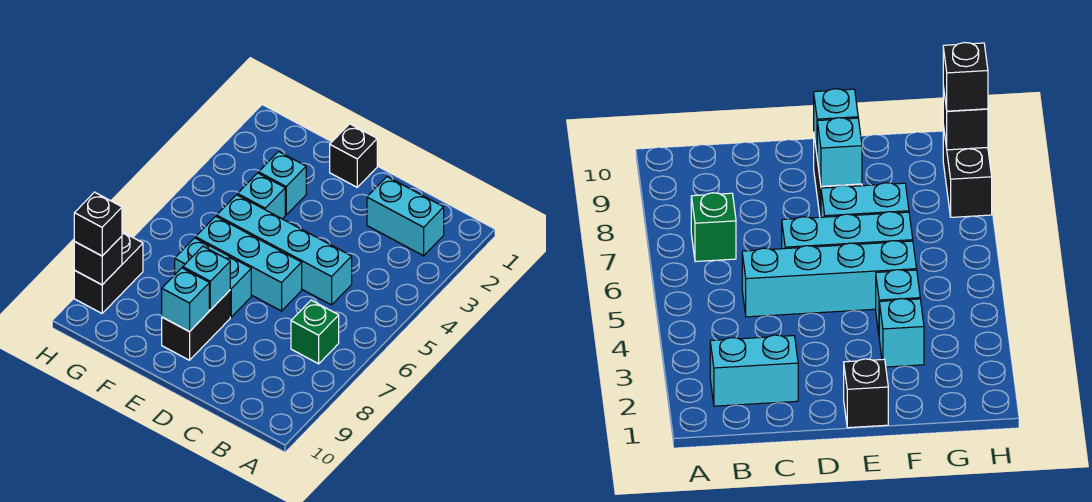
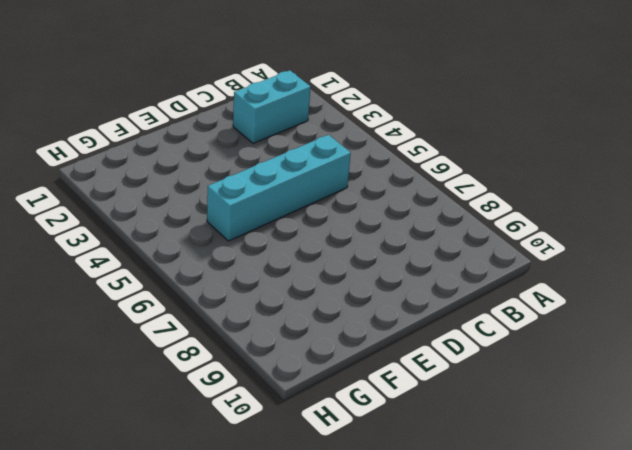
none -> green 1x1 brick [291,300,339,364]
none -> cyan 1x3 brick [196,216,302,311]
none -> black 1x1 brick [330,124,377,187]

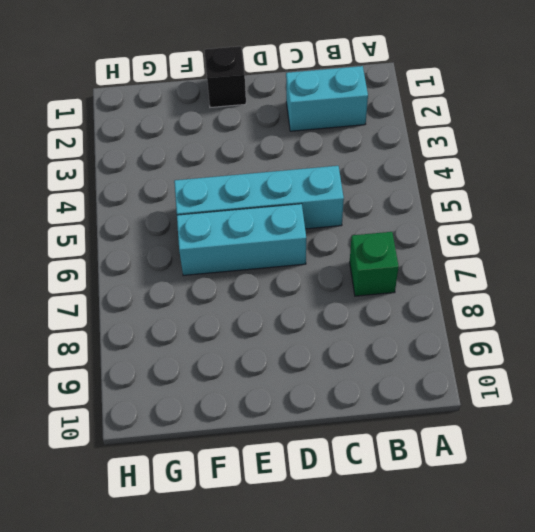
none -> cyan 1x2 brick [175,238,251,317]
none -> black 1x2 brick [162,290,230,360]
none -> cyan 1x1 brick [259,151,306,215]

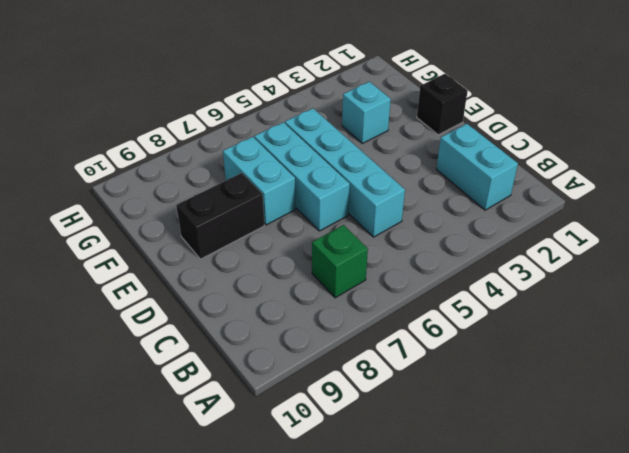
none -> cyan 1x1 brick [238,173,285,219]
none -> black 1x2 brick [74,232,143,313]
none -> cyan 1x1 brick [183,246,230,310]

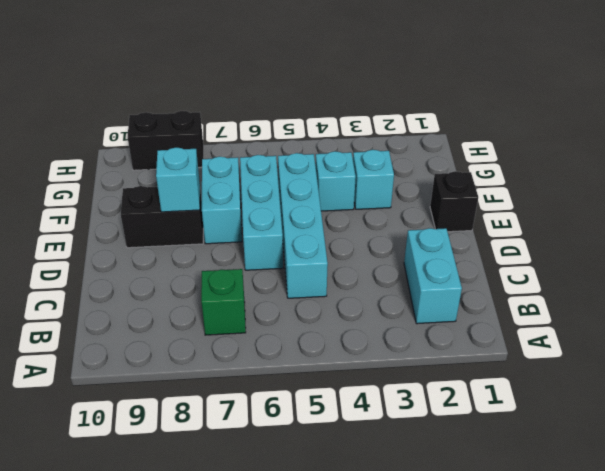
none -> cyan 1x1 brick [162,268,209,332]
none -> black 1x1 brick [74,236,122,285]
none -> black 1x1 brick [74,192,122,256]

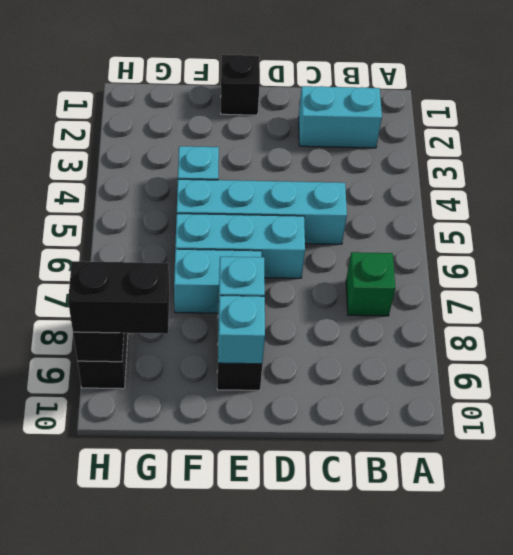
black 1x2 brick [68,261,170,334] -> black 1x1 brick [74,192,122,256]
none -> cyan 1x1 brick [259,151,306,215]

